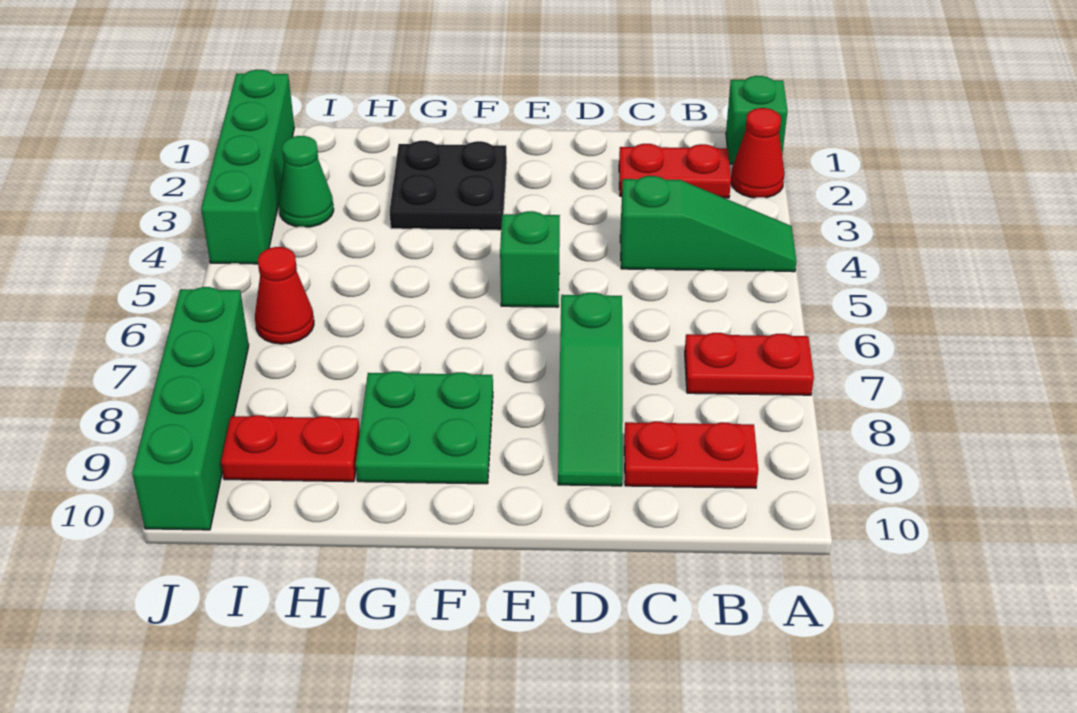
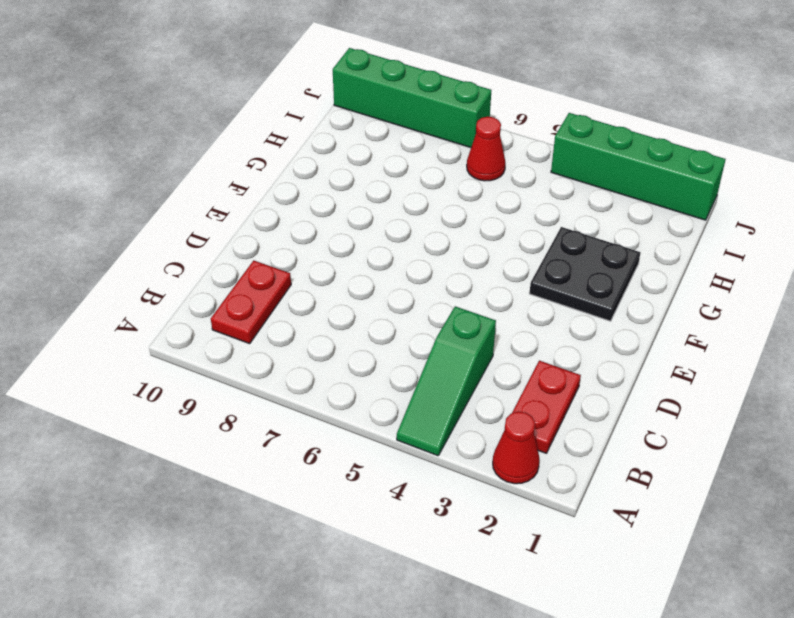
none -> green 1x1 brick [726,76,788,164]
none -> red 1x2 plate [685,333,814,395]
none -> green 1x3 slope [558,293,623,486]

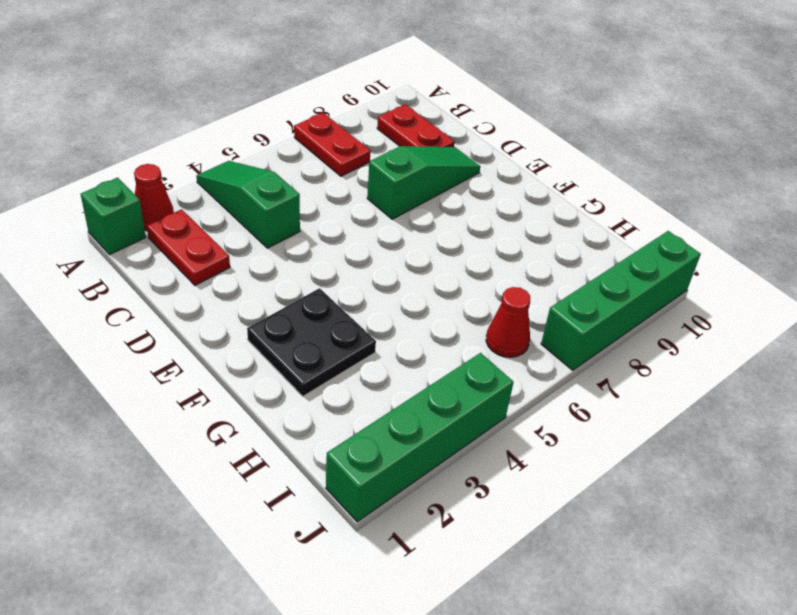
none -> green 1x1 brick [500,211,560,307]
none -> green 2x2 plate [356,371,493,484]
none -> red 1x2 plate [221,415,360,482]

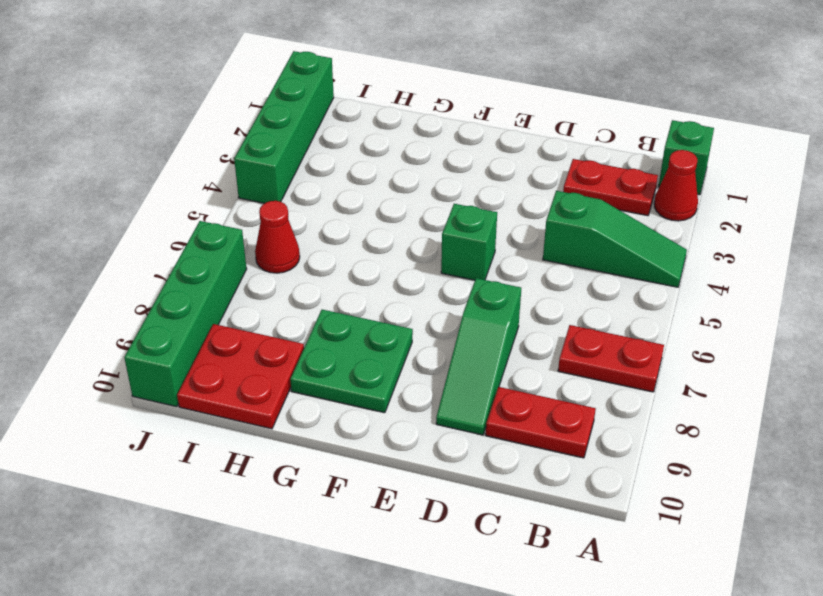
red 2x2 plate [177,324,304,429] -> red 1x2 plate [221,415,360,482]
none -> black 2x2 plate [390,141,507,230]
none -> green 1x1 cone [279,136,334,227]

